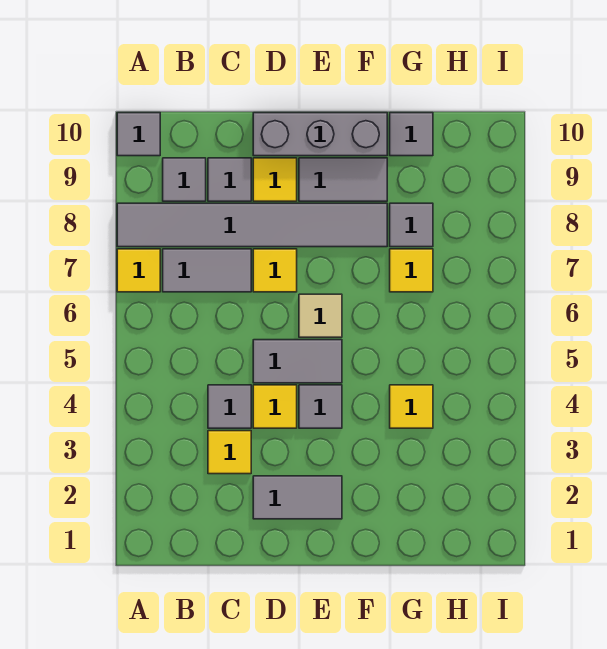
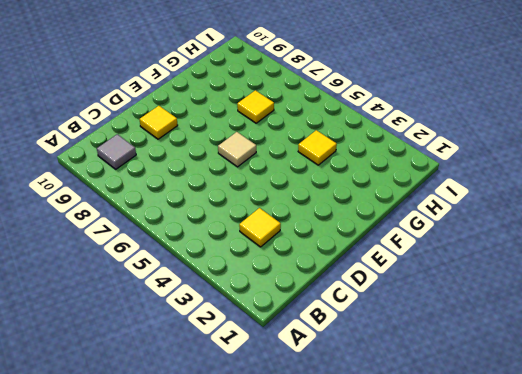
none -> yellow 1x1 tile [117,249,160,292]
none -> grey 1x6 tile [117,203,387,247]
none -> grey 1x1 tile [117,113,160,156]

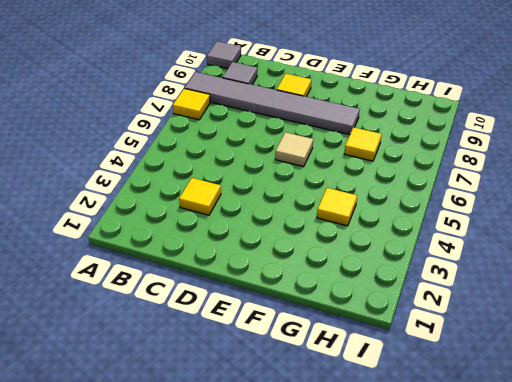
none -> grey 1x2 tile [163,249,251,292]
none -> grey 1x1 tile [208,385,251,428]
none -> grey 1x1 tile [208,158,251,201]

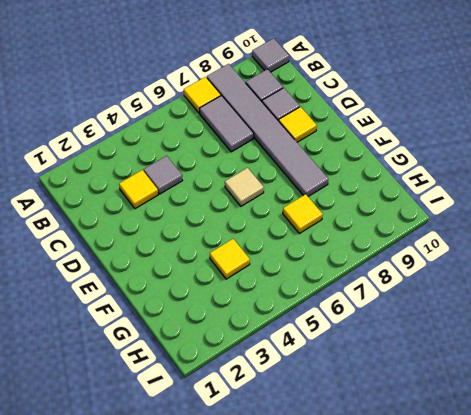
none -> grey 1x2 tile [253,476,342,519]
none -> yellow 1x1 tile [253,385,297,428]
none -> grey 1x2 tile [253,340,342,383]

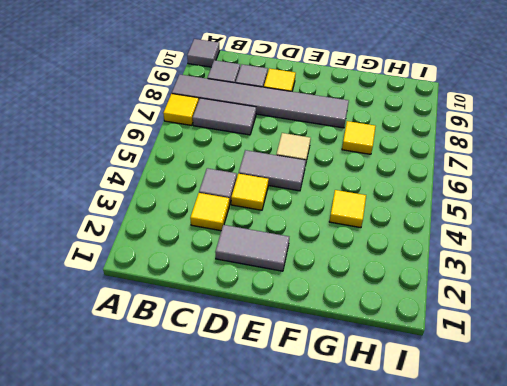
none -> yellow 1x1 tile [253,249,297,292]
none -> grey 1x3 brick [253,113,387,156]
none -> grey 1x1 tile [299,385,342,428]

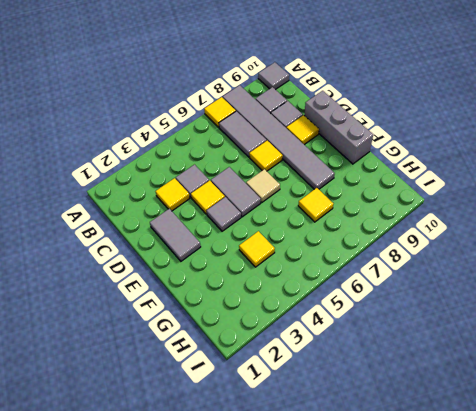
none -> grey 1x2 tile [299,158,387,201]
none -> grey 1x1 tile [390,203,433,247]
none -> grey 1x1 tile [390,113,433,156]

